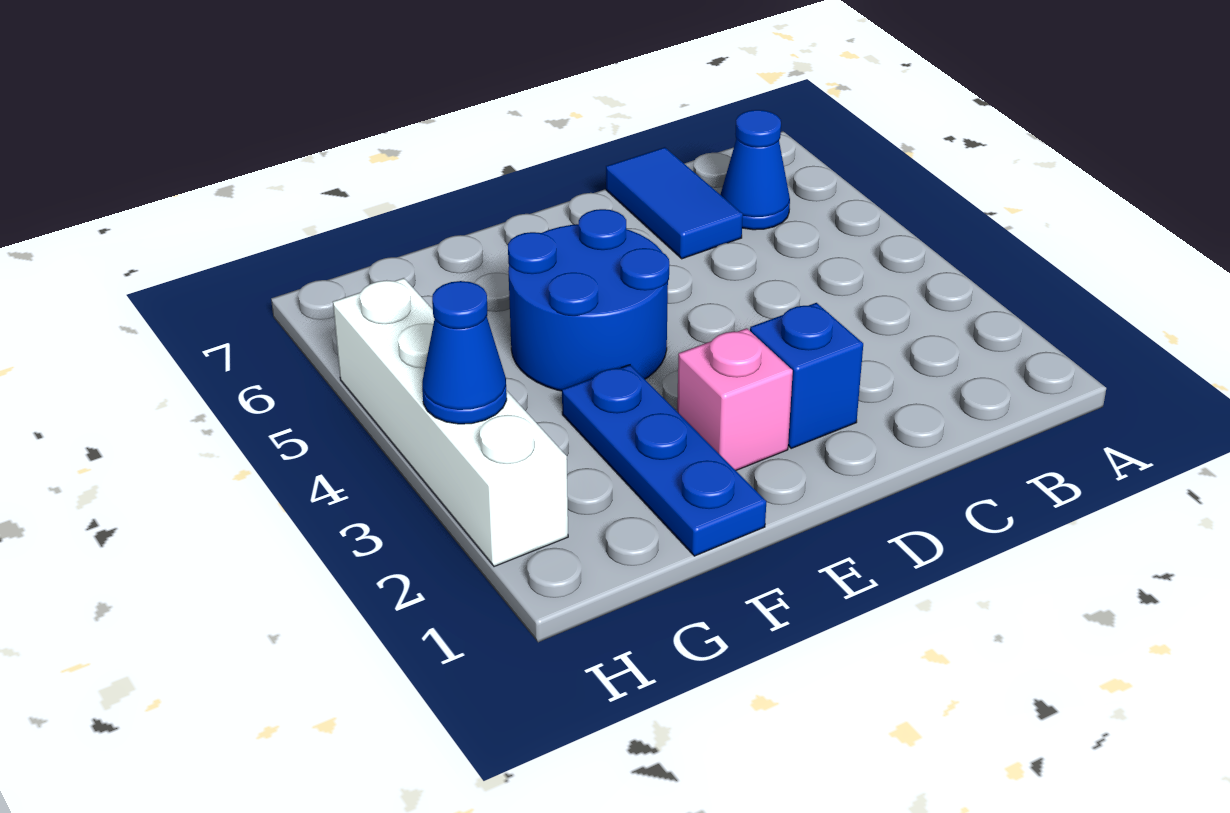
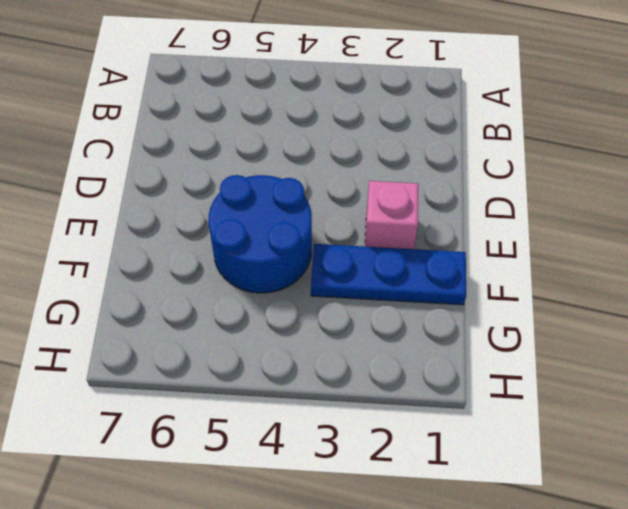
none -> blue 1x1 cone [720,110,790,230]
none -> blue 1x2 tile [606,147,743,259]

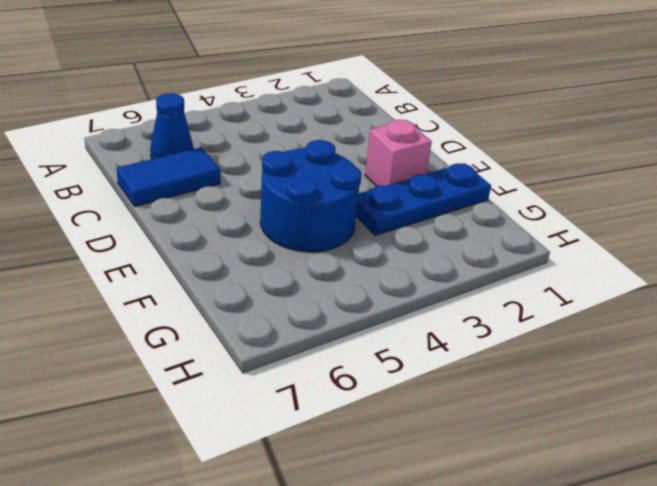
none -> blue 1x1 brick [750,303,863,449]
none -> white 1x4 brick [333,278,568,567]

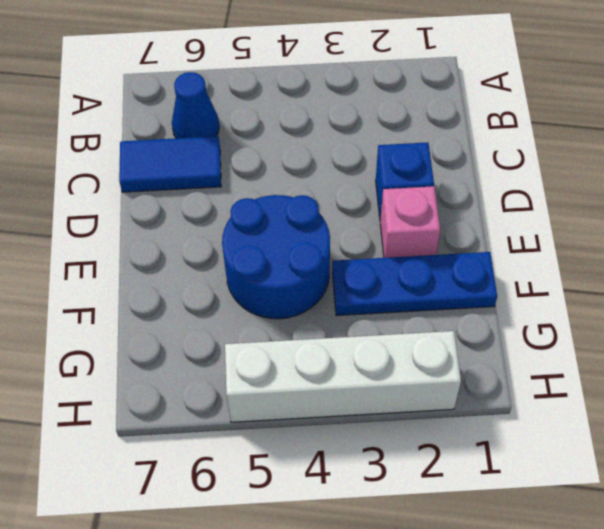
none -> blue 1x1 cone [422,281,507,424]

